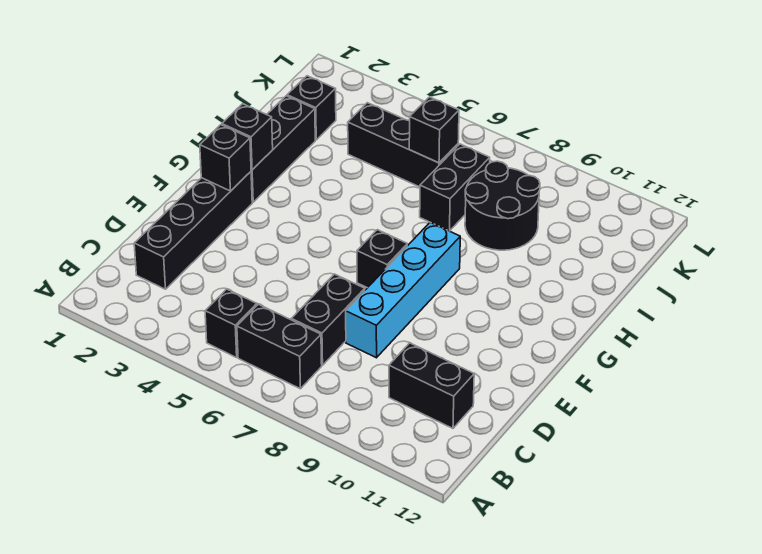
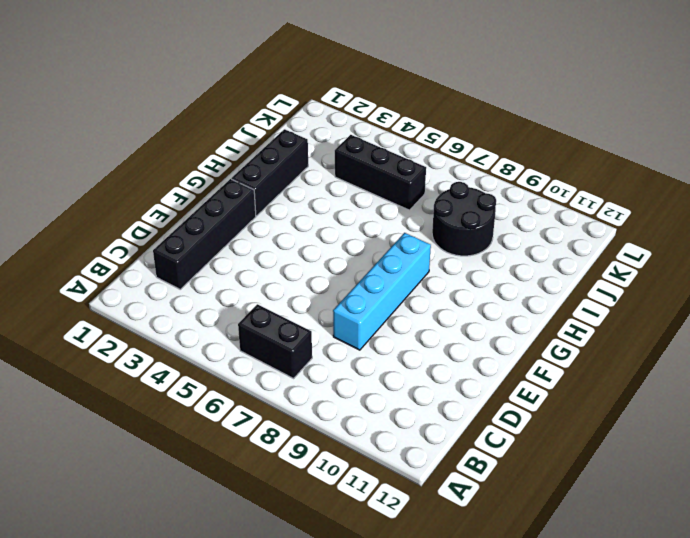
none -> black 1x1 brick [205,289,257,357]
none -> black 1x2 brick [291,274,365,365]
none -> black 1x2 brick [389,343,474,428]

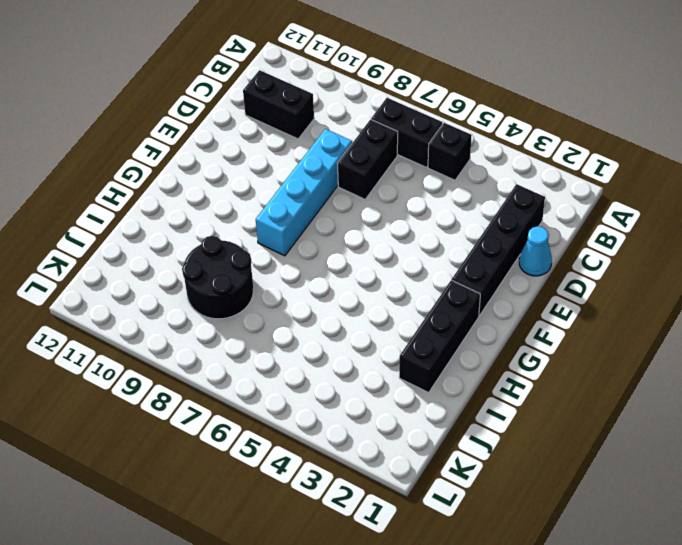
cyan 1x1 cone [519,226,552,276] -> none
none -> black 1x1 brick [357,230,407,288]
none -> black 1x2 brick [420,144,490,231]
none -> black 1x1 brick [287,76,336,140]

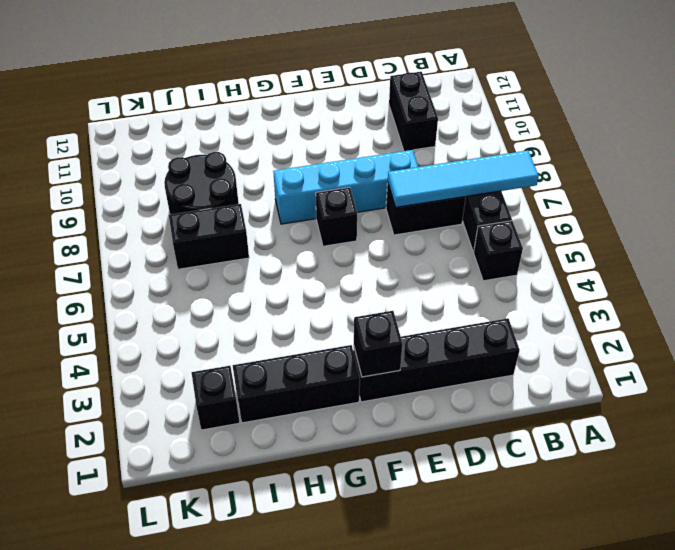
cyan 1x4 tile [388,151,539,207] -> none
none -> black 1x3 brick [348,103,458,187]
none -> black 1x1 brick [222,104,273,170]
none -> black 1x1 brick [409,97,459,163]

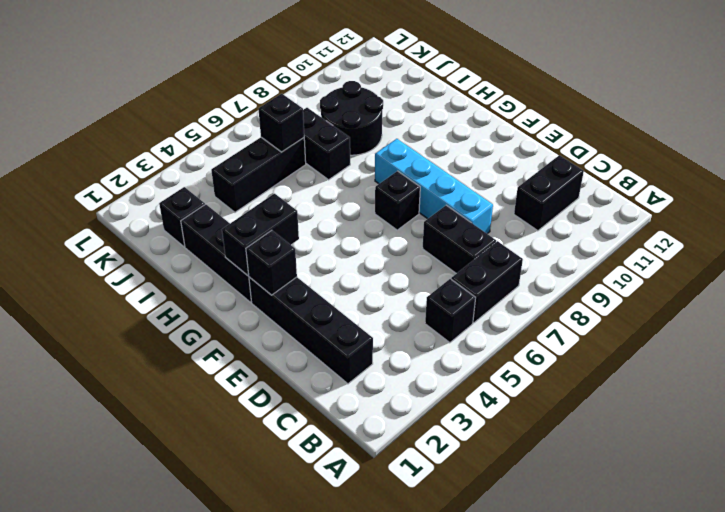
black 1x2 brick [222,194,299,276] -> black 1x1 brick [222,104,273,170]

